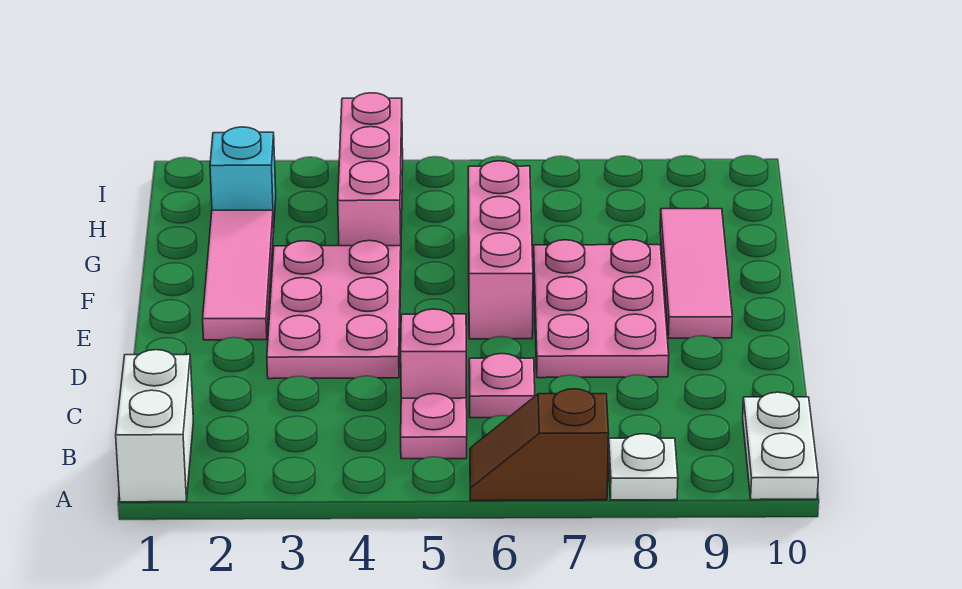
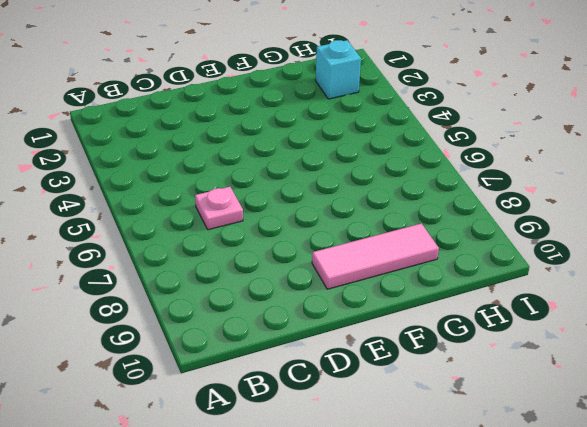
none -> white 1x2 brick [116,350,193,502]
none -> brown 1x2 slope [470,389,609,501]
none -> white 1x1 plate [608,434,678,500]

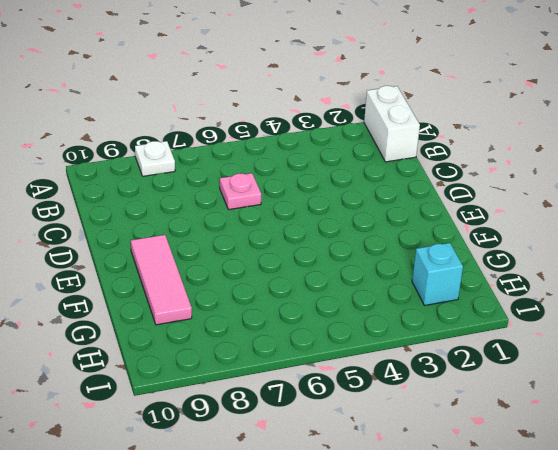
none -> brown 1x2 slope [470,389,609,501]
none -> white 1x2 plate [743,392,818,500]
none -> pink 1x1 plate [401,394,467,459]

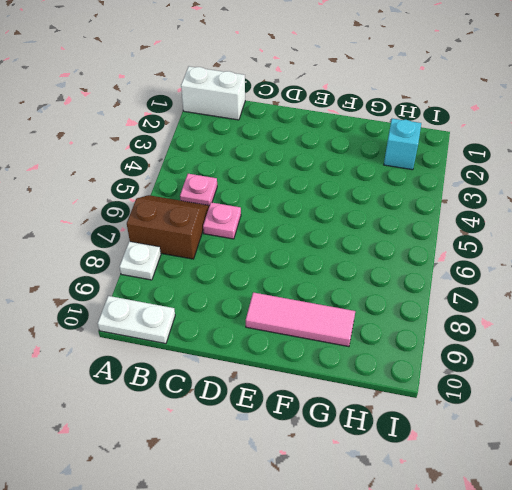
brown 2x2 slope [127,195,209,259] -> brown 1x2 slope [470,389,609,501]
none -> pink 1x1 brick [401,309,466,398]
none -> pink 2x3 plate [267,241,401,379]
none -> pink 2x3 plate [533,240,669,378]

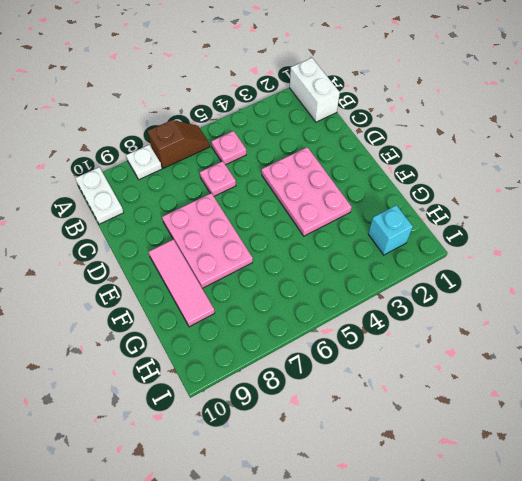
none -> pink 1x1 brick [401,309,466,398]
none -> pink 1x3 tile [203,210,274,340]
none -> pink 1x3 brick [468,161,533,339]

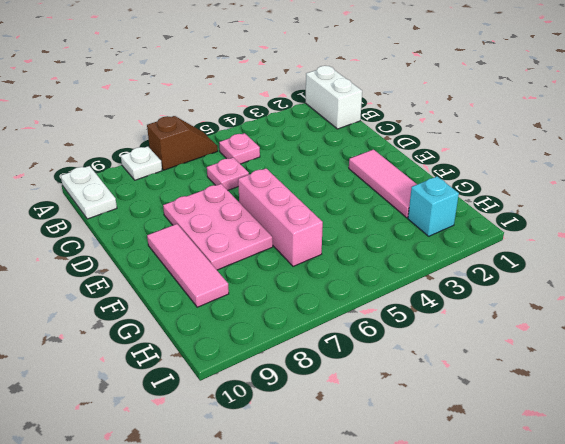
none -> pink 1x1 brick [401,309,466,398]
none -> pink 2x3 plate [267,241,401,379]
none -> pink 1x3 brick [338,93,403,246]

